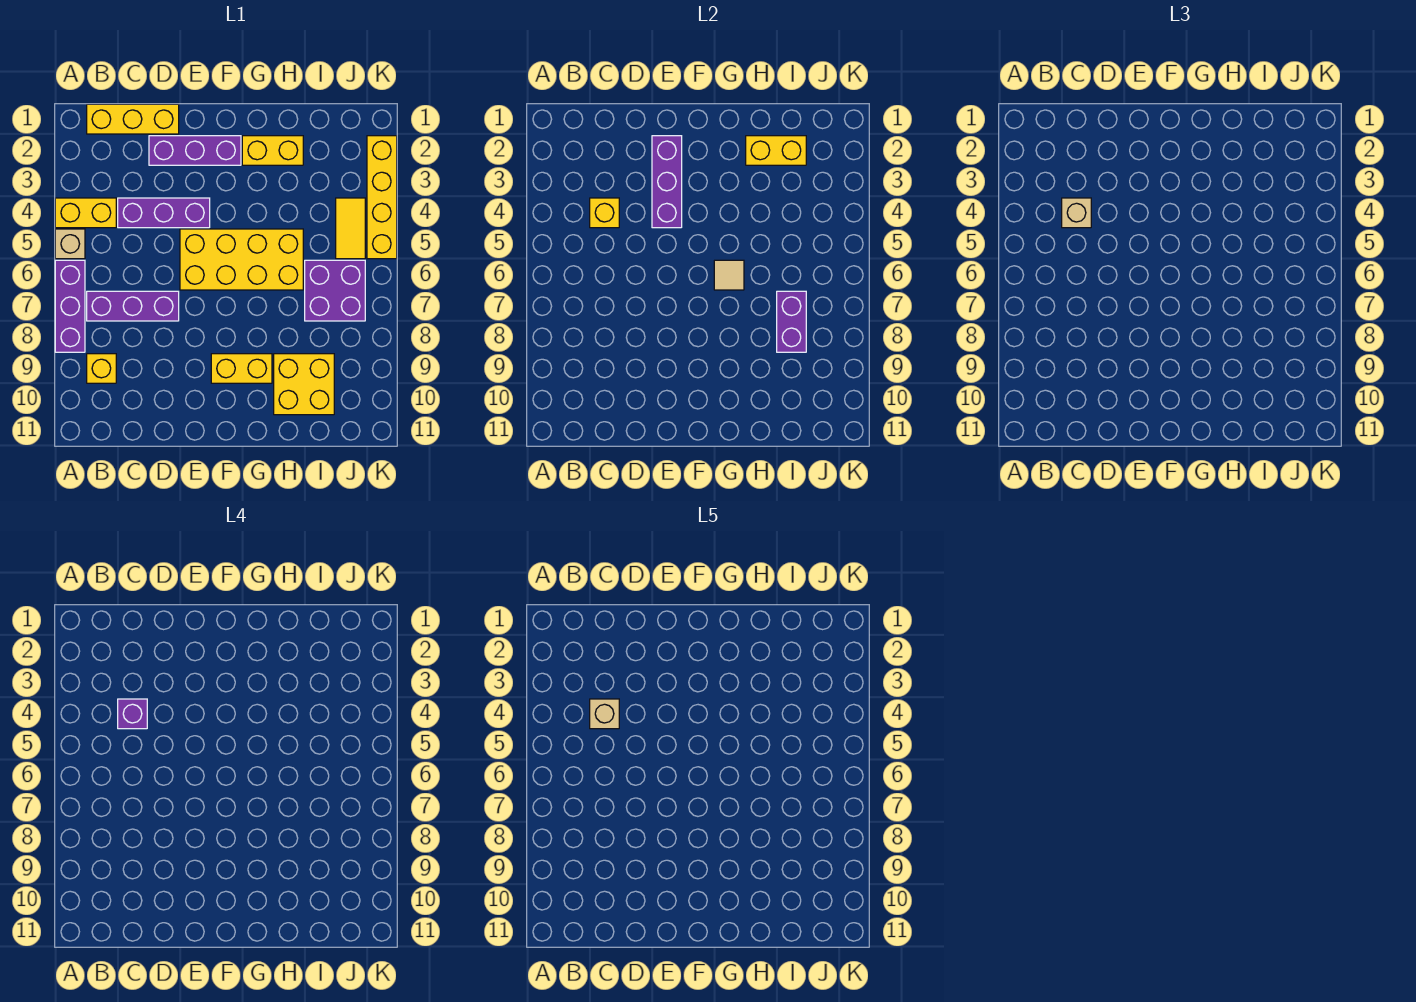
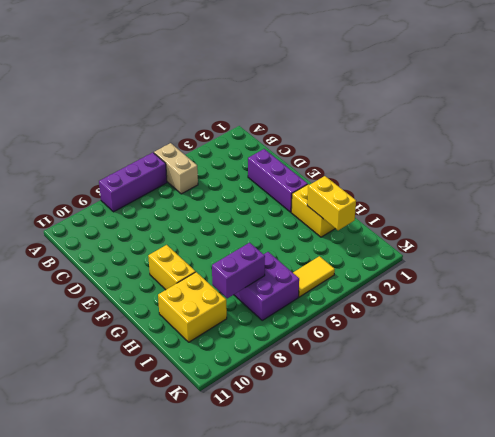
tan 1x2 brick [154,143,198,194] -> tan 1x1 brick [55,229,85,259]
none -> yellow 1x2 brick [55,198,116,228]
none -> yellow 1x3 brick [87,104,179,134]
none -> purple 1x3 brick [87,291,179,321]

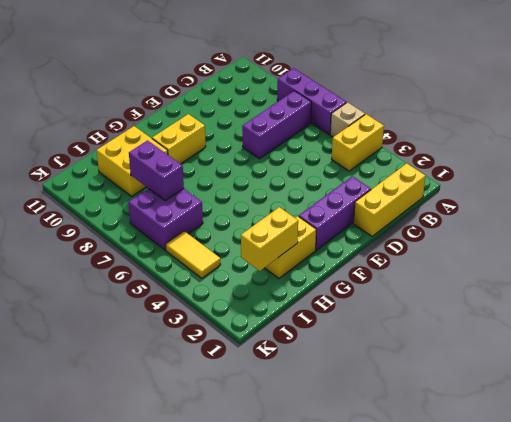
none -> yellow 1x1 brick [87,354,116,383]
none -> purple 1x3 brick [118,198,210,228]
none -> yellow 2x4 brick [180,229,303,290]

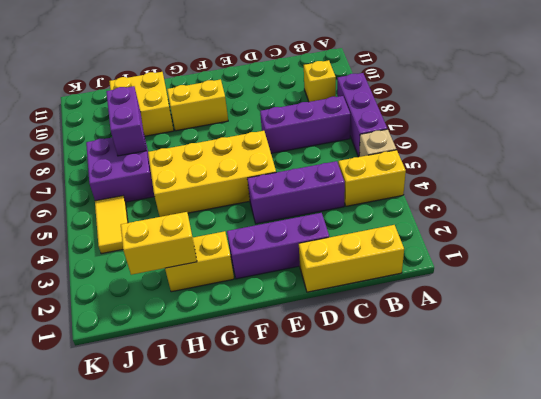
none -> yellow 1x4 brick [367,136,397,259]
none -> yellow 1x1 brick [590,198,619,228]
none -> purple 1x3 brick [652,136,682,228]

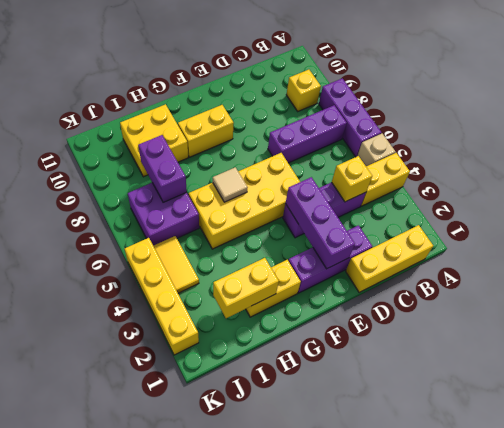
none -> tan 1x1 brick [1062,198,1091,228]
none -> purple 1x1 brick [118,699,147,729]
none -> tan 1x1 brick [590,699,619,729]

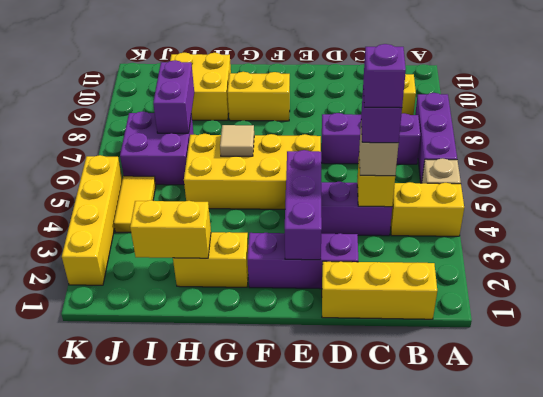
purple 1x1 brick [363,44,406,108] -> tan 1x1 brick [590,699,619,729]

